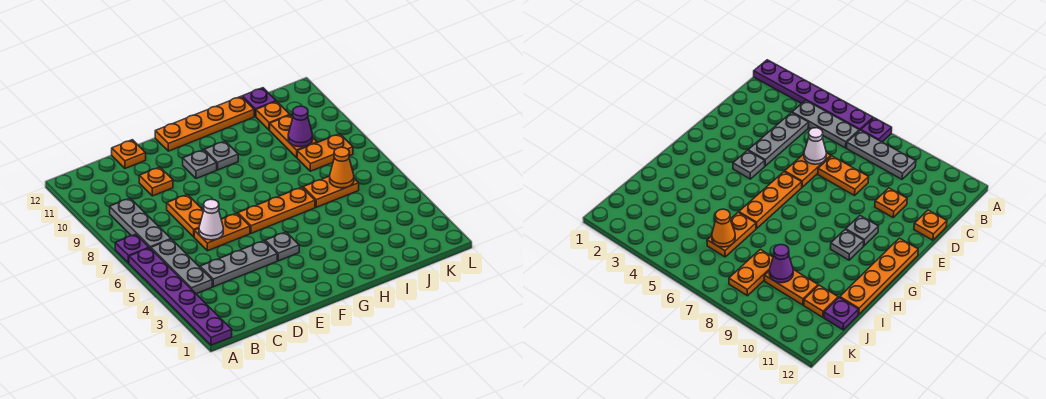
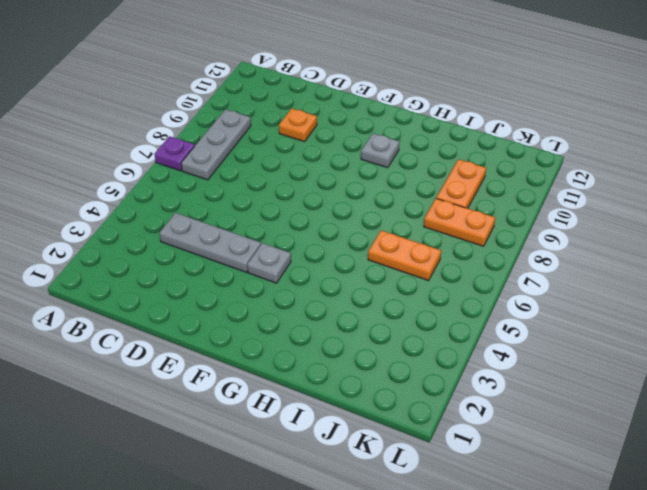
none -> purple 1x6 plate [129,248,232,345]
none -> grey 1x3 plate [151,239,212,294]
none -> orange 1x2 plate [194,213,250,251]

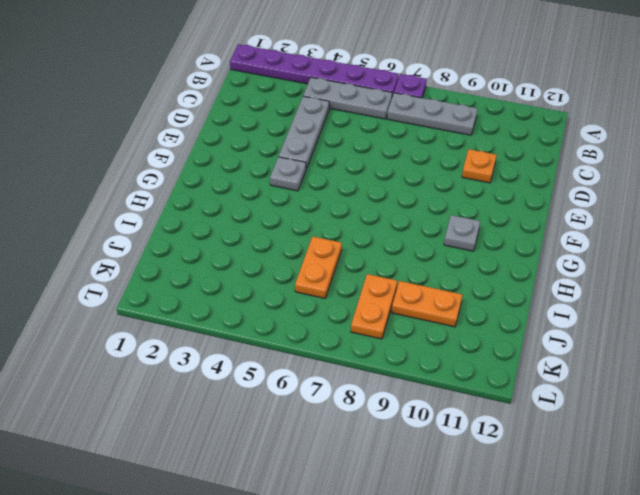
none -> orange 1x2 plate [194,213,250,251]
none -> orange 1x2 plate [167,194,204,237]
none -> orange 1x1 plate [112,140,146,168]

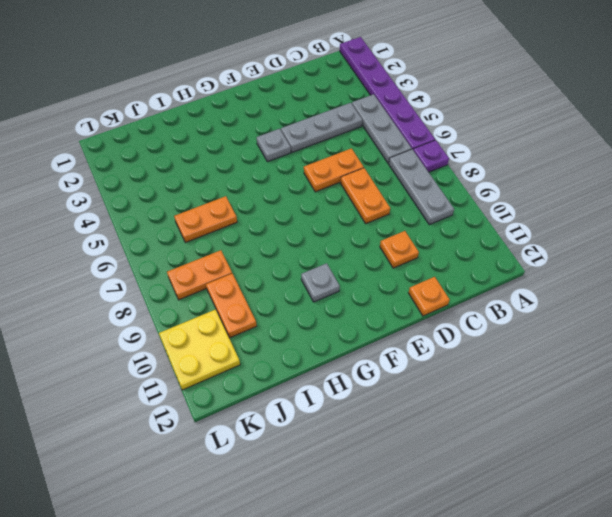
yellow 2x2 plate [159,309,240,390] -> none
none -> orange 1x3 plate [238,187,315,233]
none -> grey 1x1 plate [183,150,217,178]
none -> orange 1x4 plate [155,97,254,151]

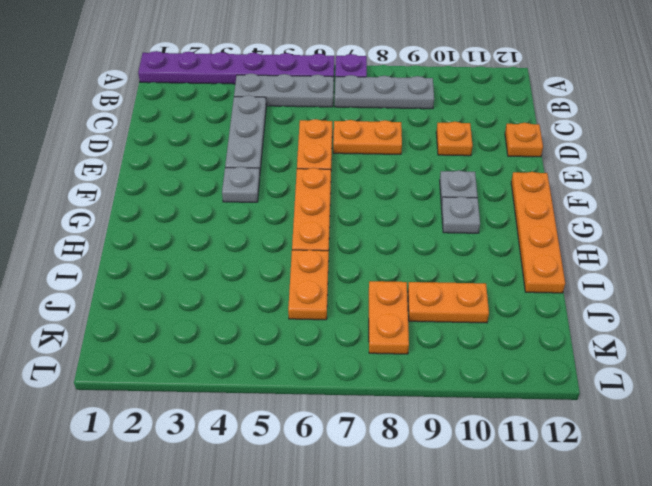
none -> orange 1x1 plate [256,101,290,130]
none -> purple 1x1 plate [242,88,276,116]
none -> white 1x1 cone [199,199,223,240]

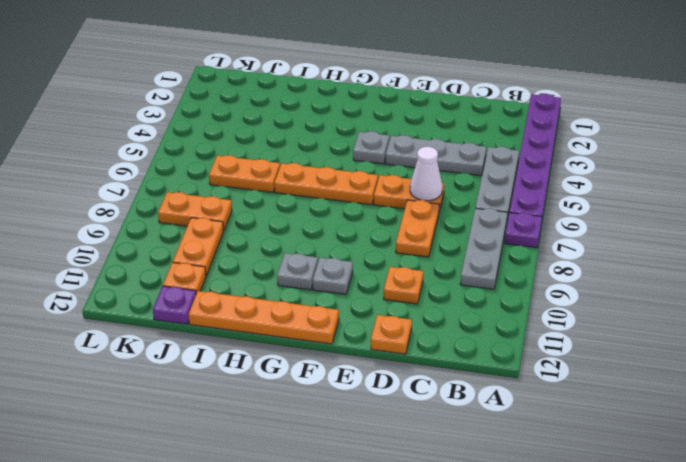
none -> orange 1x1 cone [330,147,354,188]
none -> purple 1x1 cone [288,106,313,147]

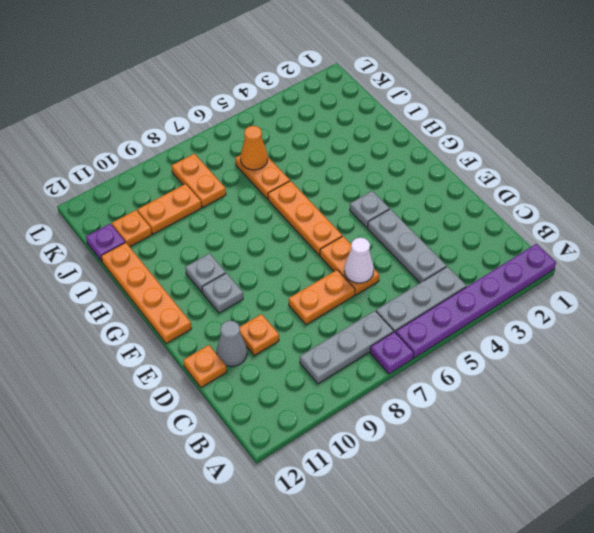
grey 1x1 cone [217,321,247,366] -> none
none -> purple 1x1 cone [288,106,313,147]

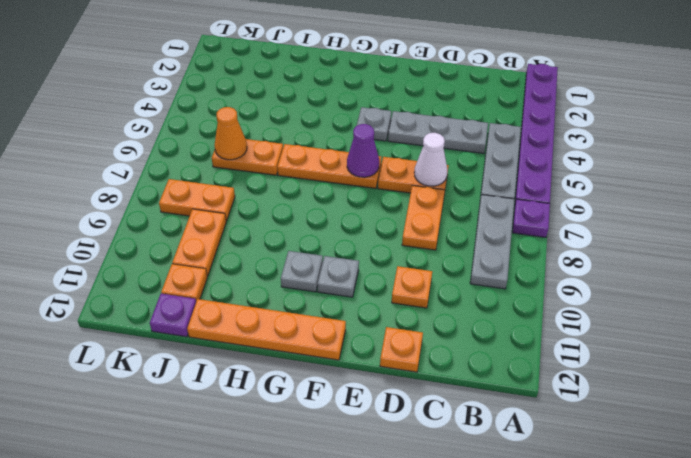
purple 1x1 cone [347,124,379,177] -> purple 1x1 cone moved to [288,106,313,147]

